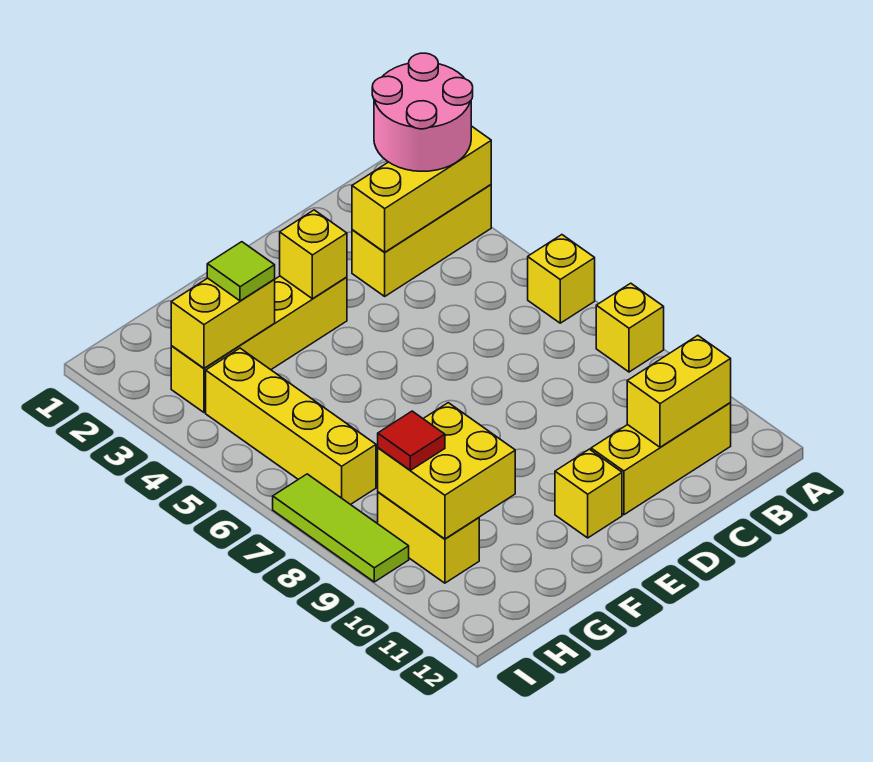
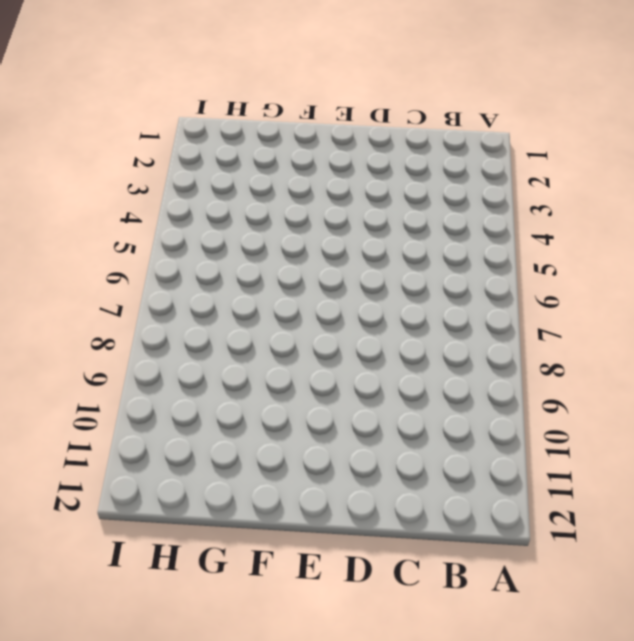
none -> yellow 1x3 brick [352,185,491,296]
none -> yellow 1x1 brick [528,235,595,323]
none -> yellow 1x1 brick [596,283,664,372]

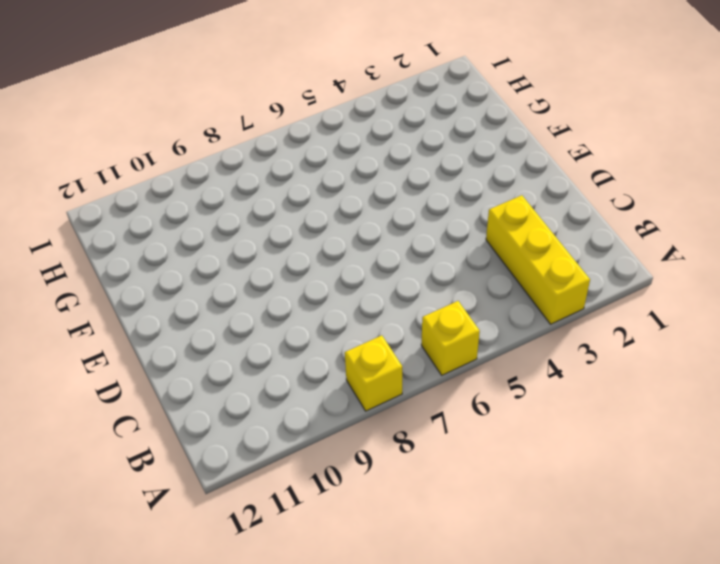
none -> yellow 1x3 brick [591,403,731,515]
none -> yellow 1x4 brick [171,276,347,412]
none -> yellow 1x1 brick [555,449,622,538]

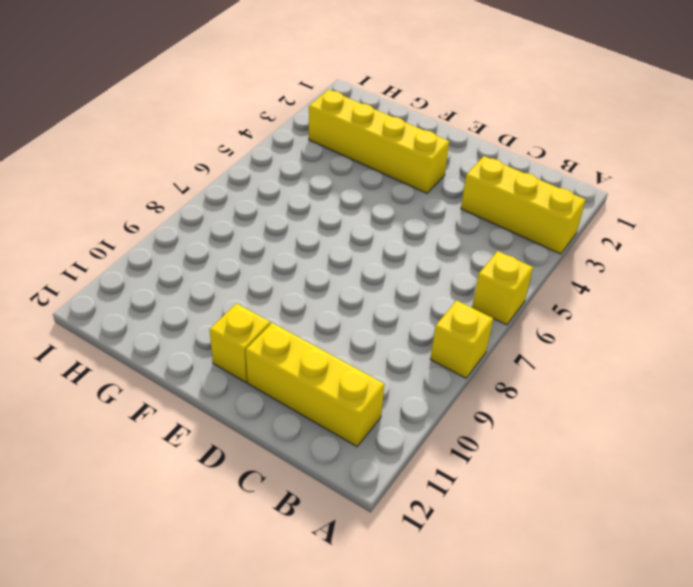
none -> yellow 1x4 brick [206,348,376,505]
none -> yellow 1x2 brick [378,492,479,583]
none -> lime 1x3 tile [273,474,409,582]

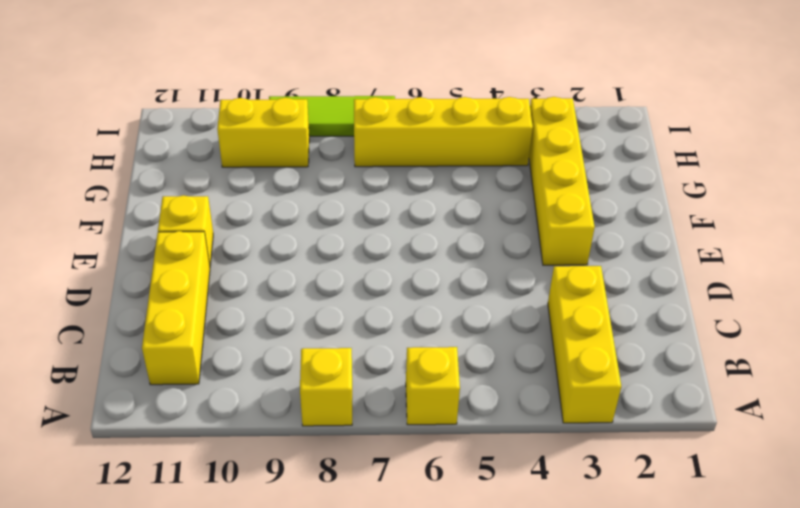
none -> yellow 1x3 brick [352,126,491,252]
none -> yellow 1x2 brick [627,335,731,447]
none -> yellow 1x1 brick [280,210,347,299]

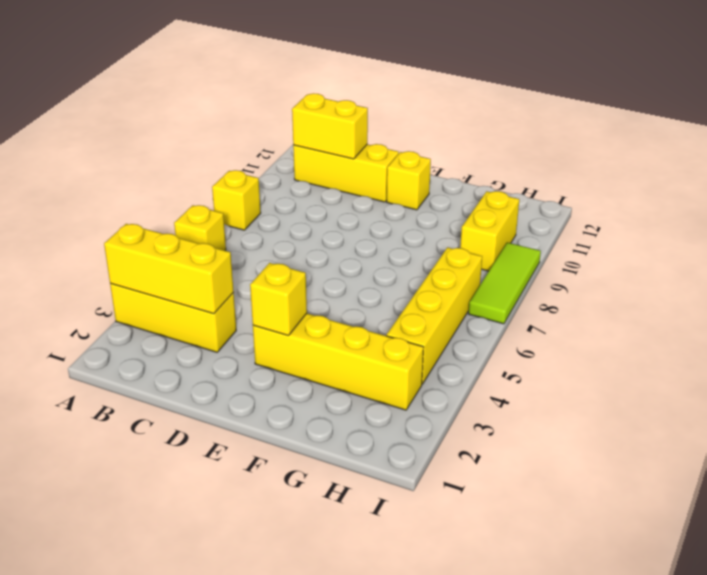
none -> yellow 1x2 brick [171,278,275,368]
none -> yellow 2x2 brick [378,403,515,539]
none -> pink 2x2 round brick [372,53,473,171]

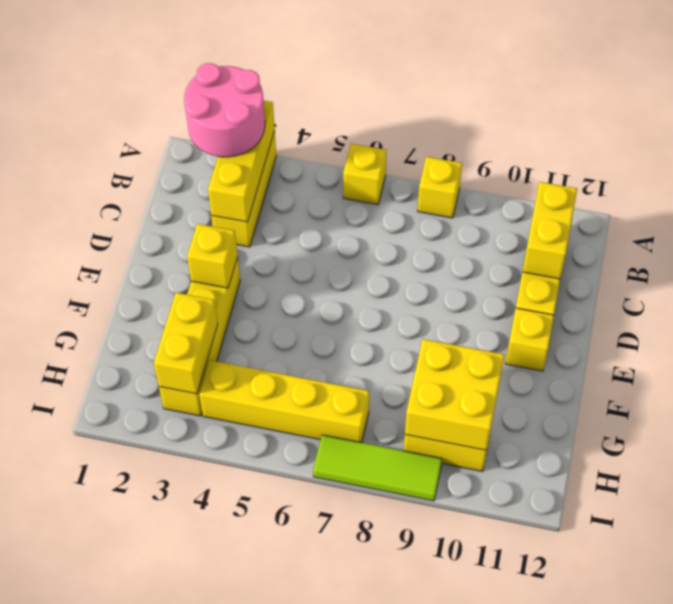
none -> lime 1x1 tile [207,242,275,301]
none -> red 1x1 tile [378,411,445,470]

